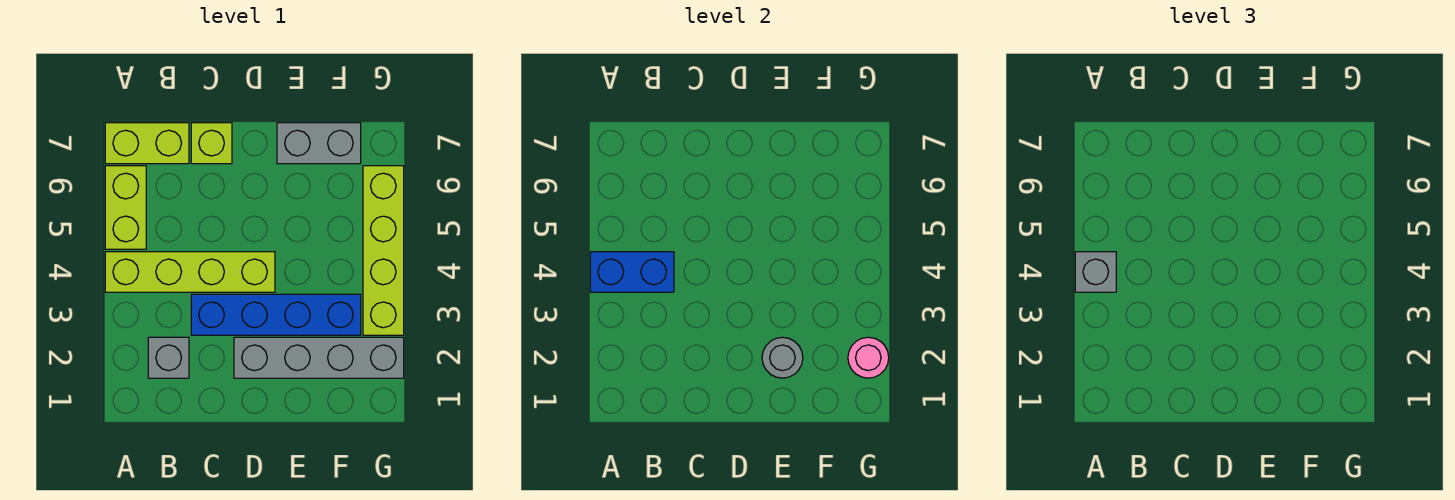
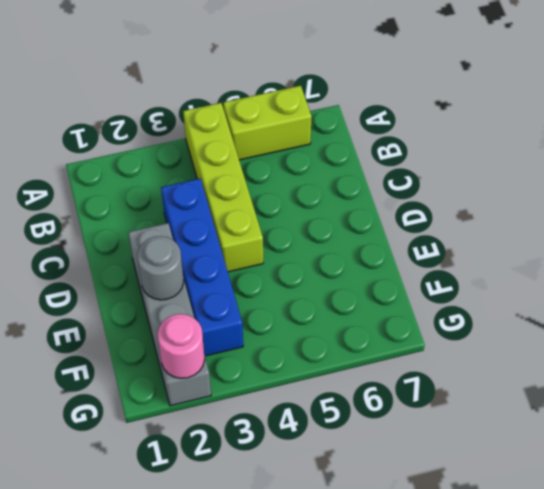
none -> lime 1x2 brick [105,123,189,164]
none -> grey 1x1 brick [148,337,189,378]
none -> lime 1x1 brick [191,123,232,164]

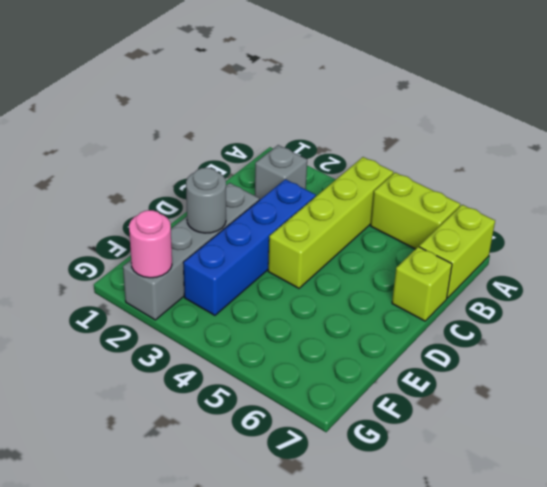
none -> grey 1x2 brick [277,123,361,164]
none -> lime 1x4 brick [363,166,404,335]
none -> blue 1x2 brick [590,252,674,292]

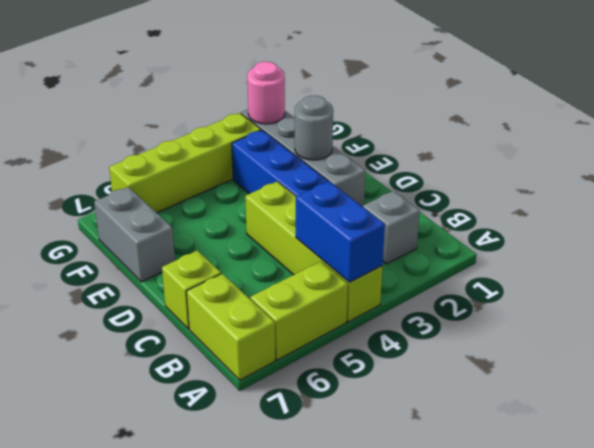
none -> grey 1x1 brick [1075,252,1116,292]

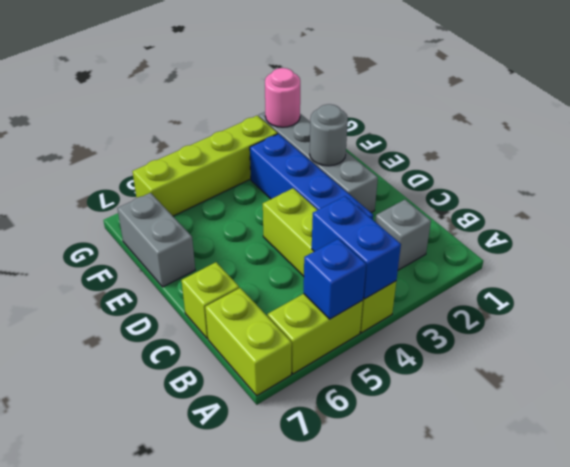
blue 1x1 brick [304,239,366,319] -> none
none -> grey 1x1 brick [1075,252,1116,292]

